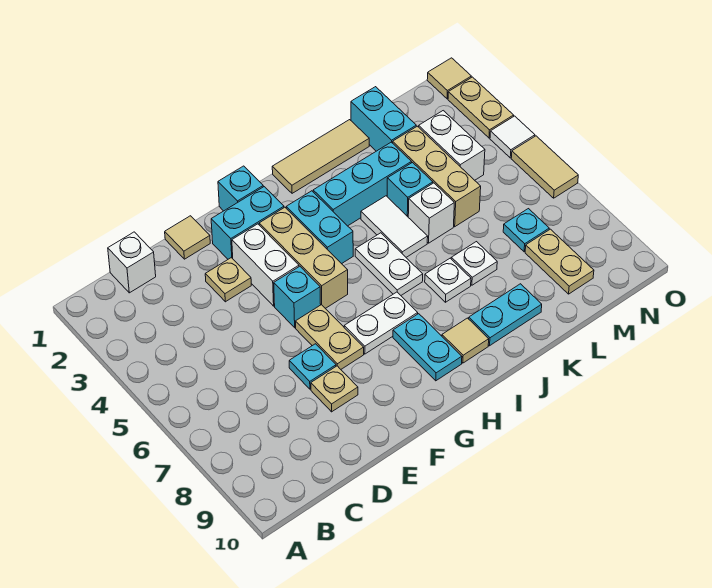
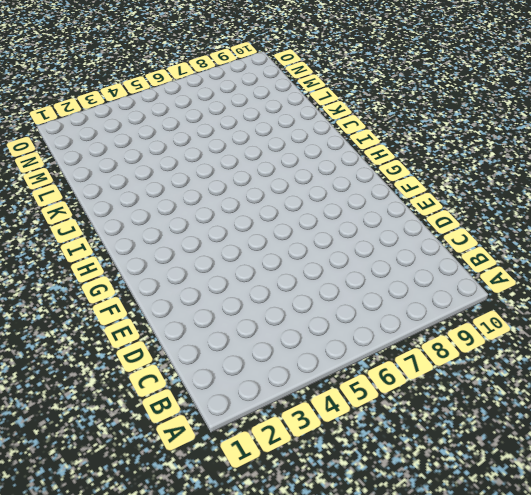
none -> white 1x1 brick [108,232,156,293]
none -> tan 1x1 tile [165,216,210,259]
none -> tan 1x1 plate [205,258,251,302]
none -> cyan 1x1 plate [289,344,336,389]

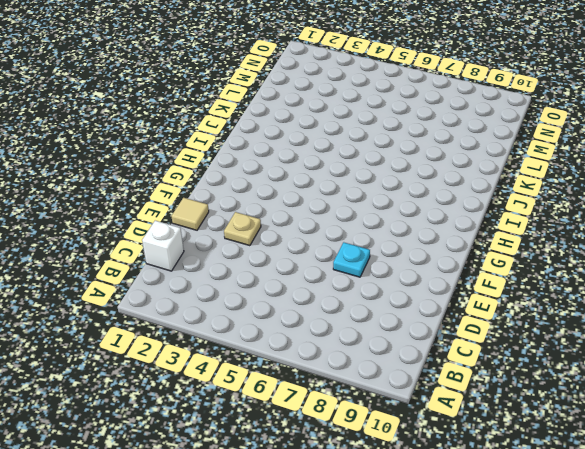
none -> tan 1x1 plate [311,366,358,412]
none -> cyan 1x2 brick [211,187,284,259]
none -> white 1x2 brick [232,224,299,306]
none -> cyan 1x1 brick [274,266,321,328]

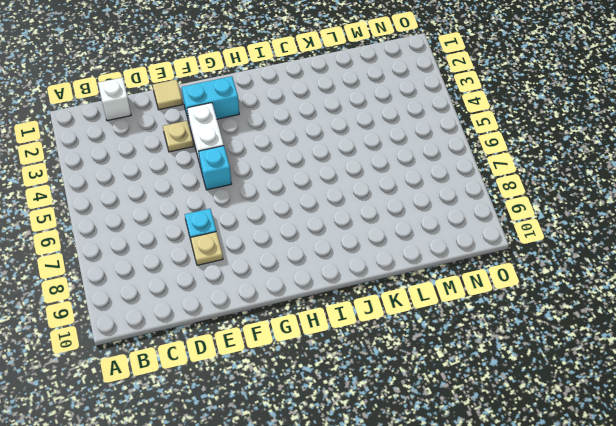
none -> tan 1x2 plate [296,305,364,369]
none -> cyan 1x1 brick [218,166,263,211]
none -> tan 1x3 brick [259,207,348,308]
none -> white 1x2 plate [344,292,418,354]

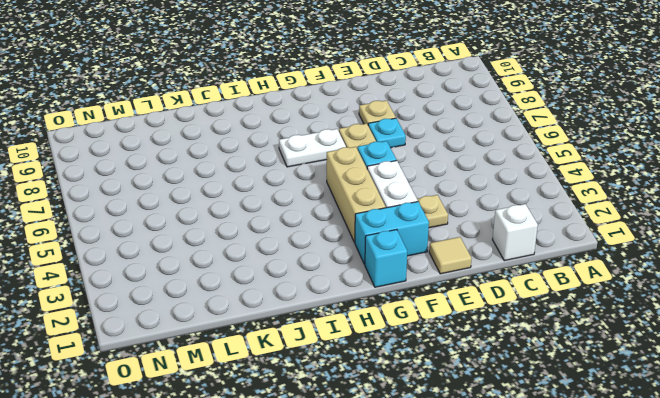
none -> cyan 1x2 brick [286,191,353,264]
none -> cyan 1x2 plate [393,314,462,381]
none -> tan 1x3 tile [272,120,369,193]
none -> cyan 1x3 brick [313,142,411,226]

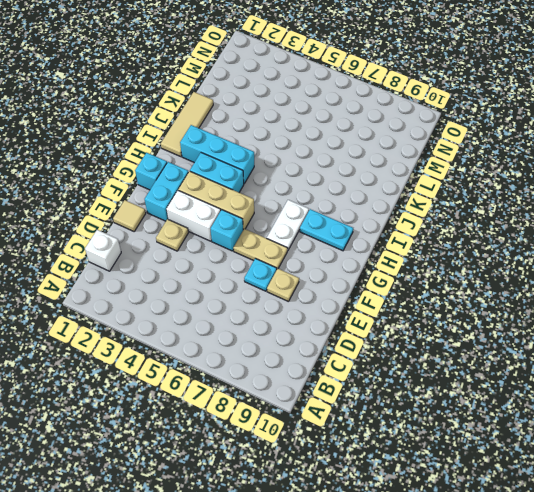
cyan 1x3 brick [180,125,254,183] -> cyan 1x3 brick turned to [313,142,411,226]
none -> white 1x2 plate [355,233,423,295]
none -> tan 1x1 tile [442,318,489,363]
none -> white 1x2 tile [361,196,428,257]
none -> white 1x1 plate [425,258,471,302]

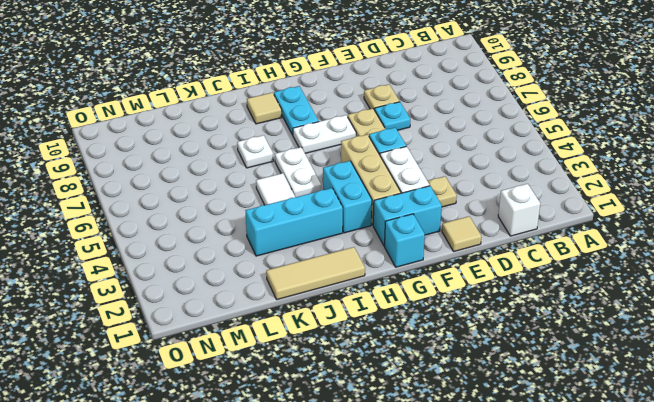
none -> cyan 1x2 plate [469,284,542,346]
none -> cyan 1x1 brick [387,163,433,217]
none -> white 1x1 brick [408,183,454,243]
none -> white 1x1 plate [451,242,497,285]

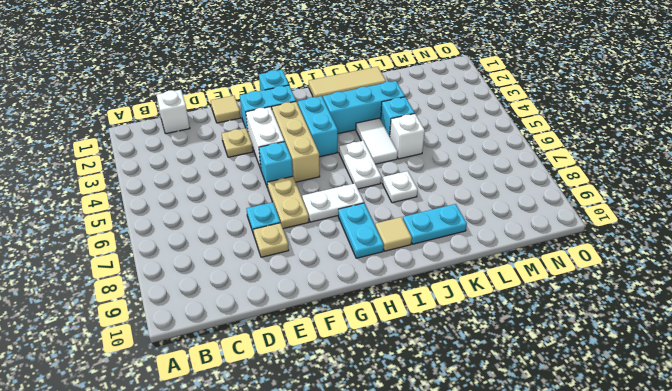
none -> white 1x1 plate [451,242,497,285]
none -> cyan 1x2 brick [351,87,416,151]
none -> tan 1x3 brick [393,126,481,227]
none -> white 1x2 brick [419,111,485,180]

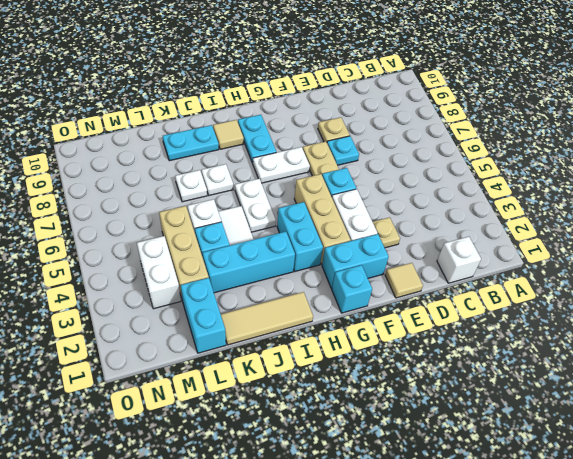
none -> cyan 1x1 plate [503,209,549,252]
none -> tan 1x2 plate [525,229,594,294]
none -> tan 1x1 tile [427,58,471,99]
none -> tan 1x2 plate [448,77,514,138]

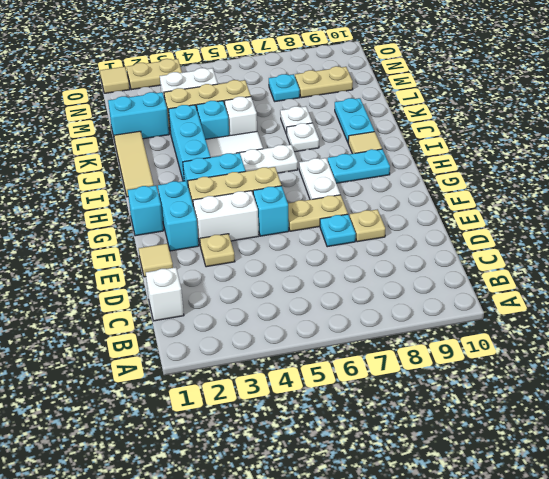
none -> white 1x1 tile [490,116,535,158]
none -> tan 1x2 tile [511,136,578,198]

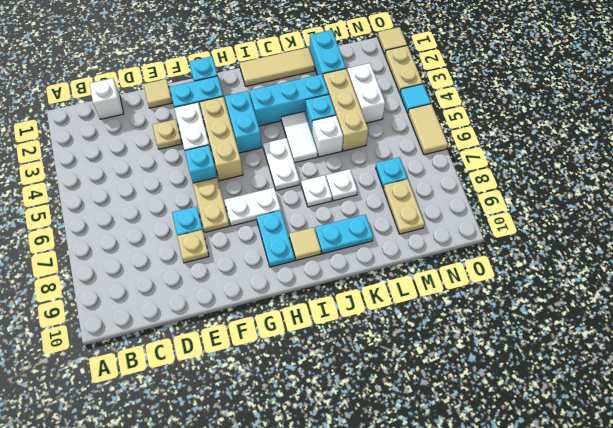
cyan 1x1 tile [400,84,431,113] -> white 1x1 tile [490,116,535,158]

